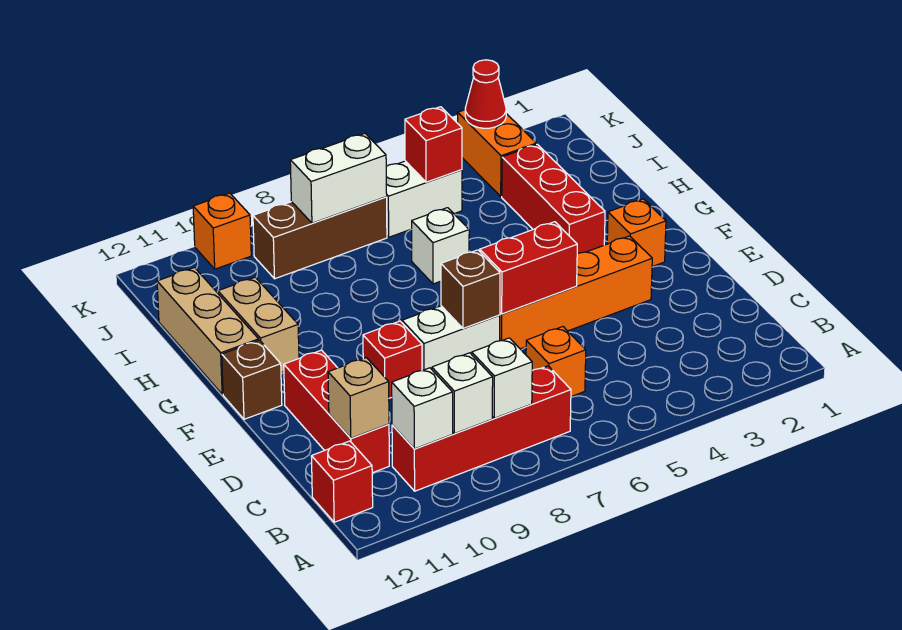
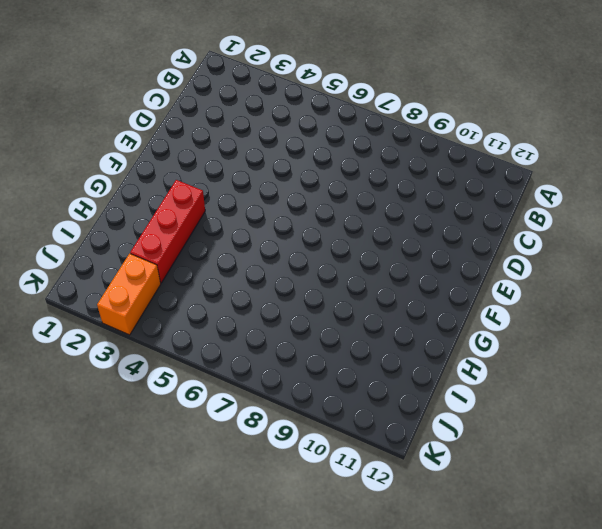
none -> red 1x4 brick [392,366,571,491]
none -> red 1x1 brick [311,441,373,522]
none -> orange 1x1 brick [526,327,586,397]

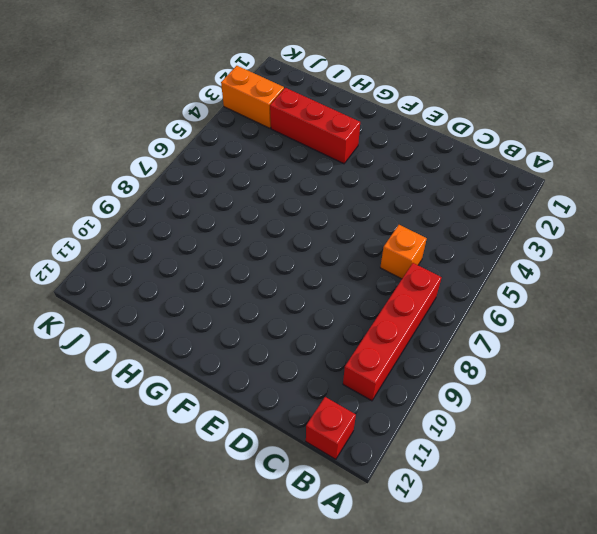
none -> red 1x3 brick [284,350,389,473]
none -> orange 1x4 brick [500,236,652,349]
none -> white 1x2 brick [402,306,500,371]

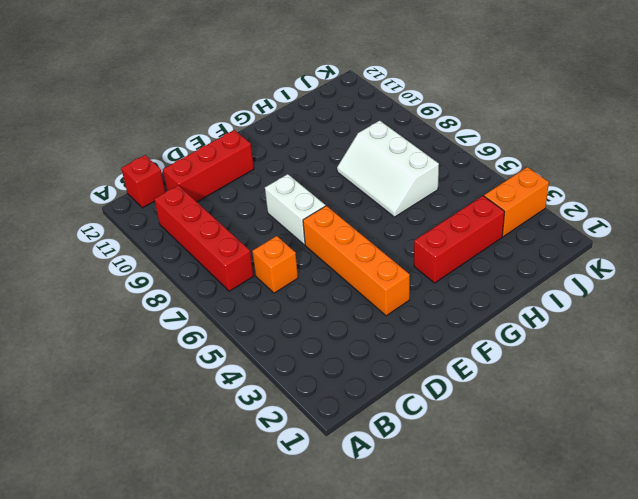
white 2x3 slope [337,121,439,217] -> white 1x1 brick [412,208,469,284]
none -> red 1x1 brick [363,321,422,398]
none -> orange 1x1 brick [607,199,666,267]
none -> brown 1x1 brick [222,340,282,419]

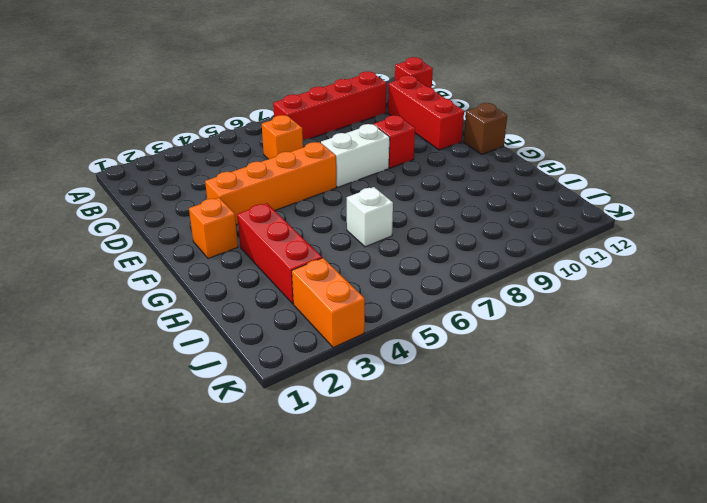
none -> tan 1x2 brick [218,277,299,372]
none -> tan 1x3 brick [157,268,259,394]
none -> white 1x2 brick [386,161,462,237]

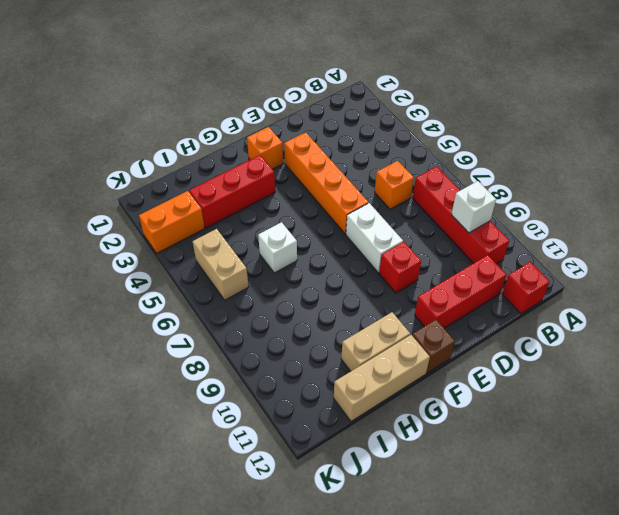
tan 1x2 brick [193,229,249,300] -> white 1x2 brick [386,161,462,237]
none -> brown 1x3 brick [253,197,387,279]
none -> orange 1x1 brick [193,193,251,269]
none -> white 1x1 brick [472,338,532,418]

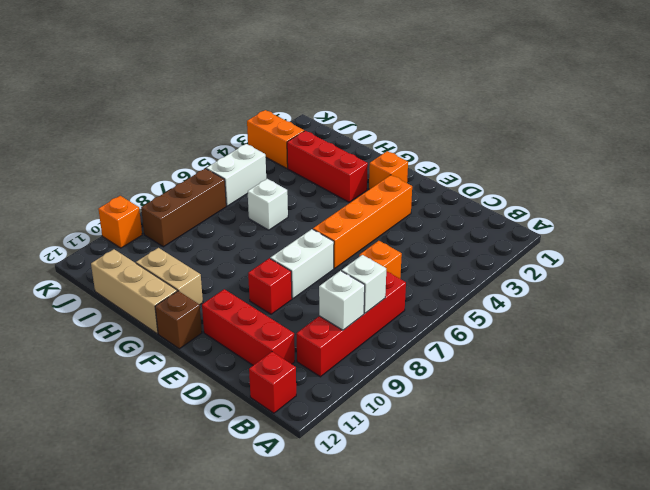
none -> white 1x1 brick [392,368,453,449]
none -> tan 1x1 brick [328,358,389,438]
none -> red 1x2 brick [480,222,577,314]

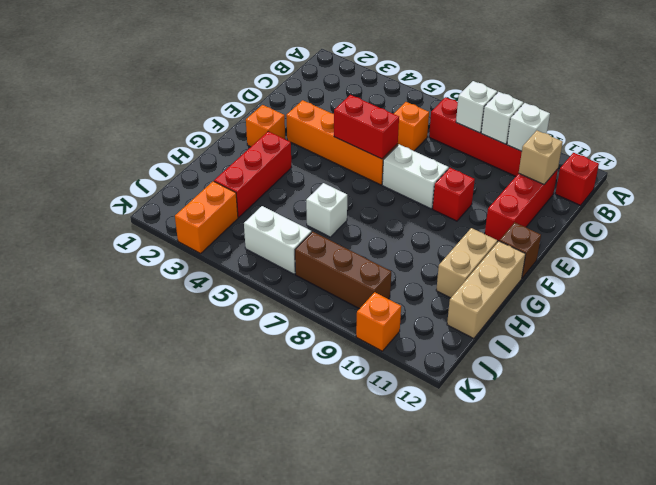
none -> brown 1x1 brick [441,250,500,329]
none -> red 1x1 brick [405,107,462,182]
none -> white 1x2 brick [290,134,387,223]

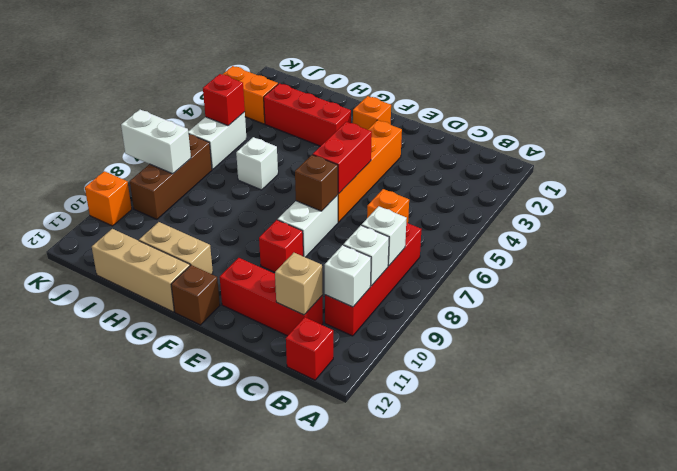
white 1x2 brick [121,110,191,174] -> white 1x2 brick turned to [290,134,387,223]
none -> red 1x1 cone [465,60,506,128]

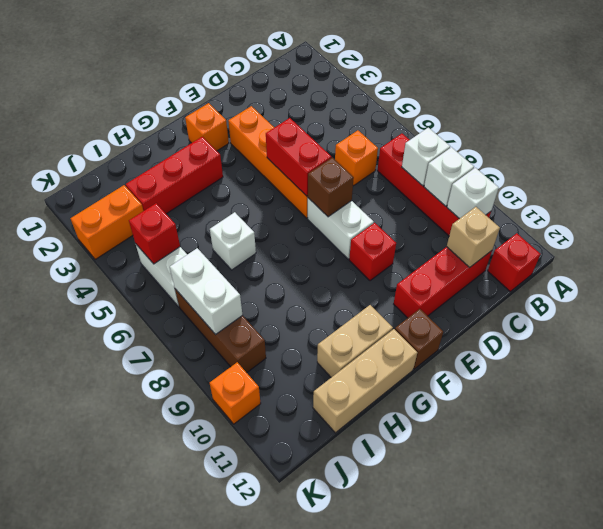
none -> red 1x1 cone [465,60,506,128]

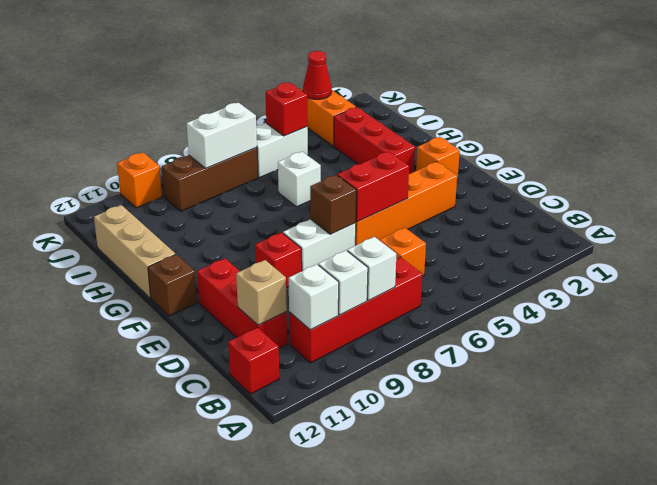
none -> tan 1x2 brick [218,277,299,372]

